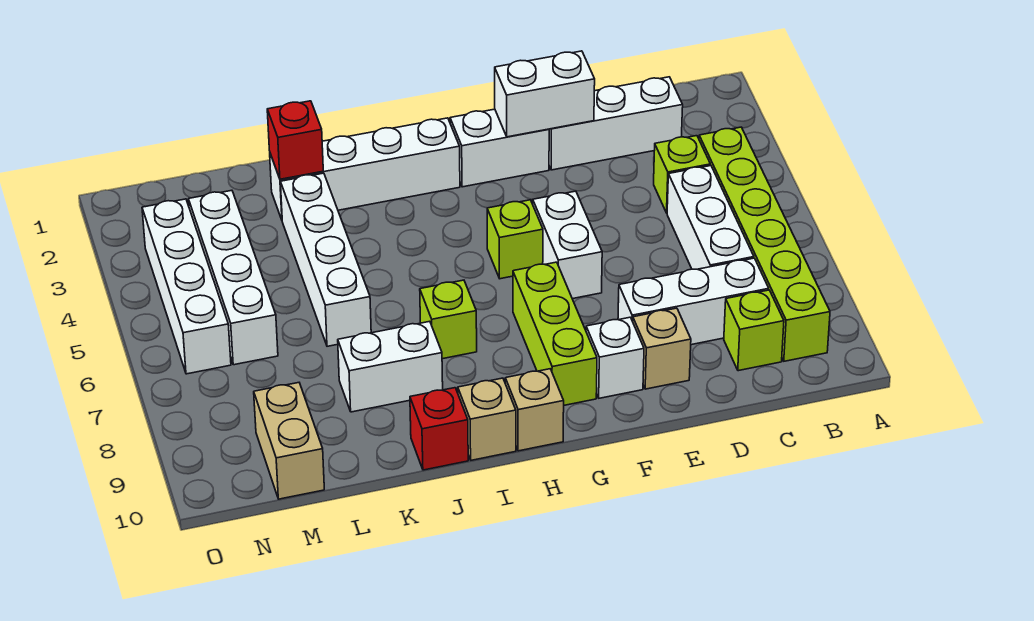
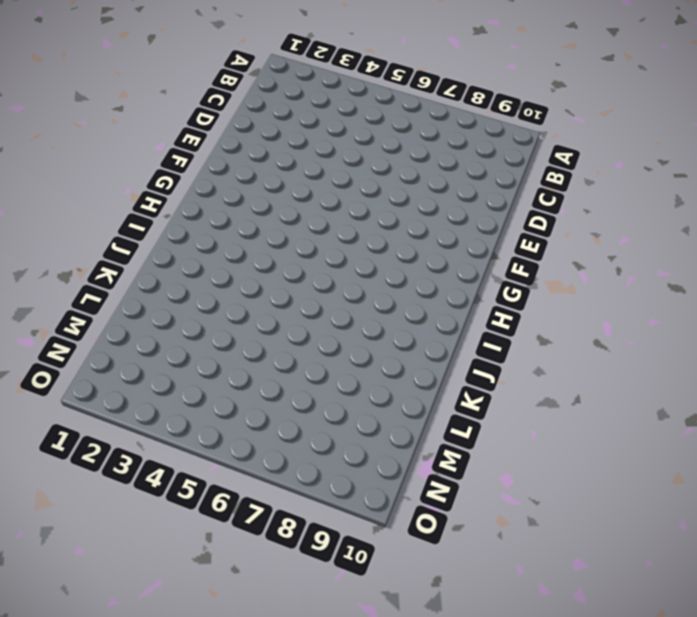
none -> lime 1x6 brick [699,127,830,361]
none -> white 1x3 brick [549,77,683,170]
none -> lime 1x1 brick [654,136,710,213]

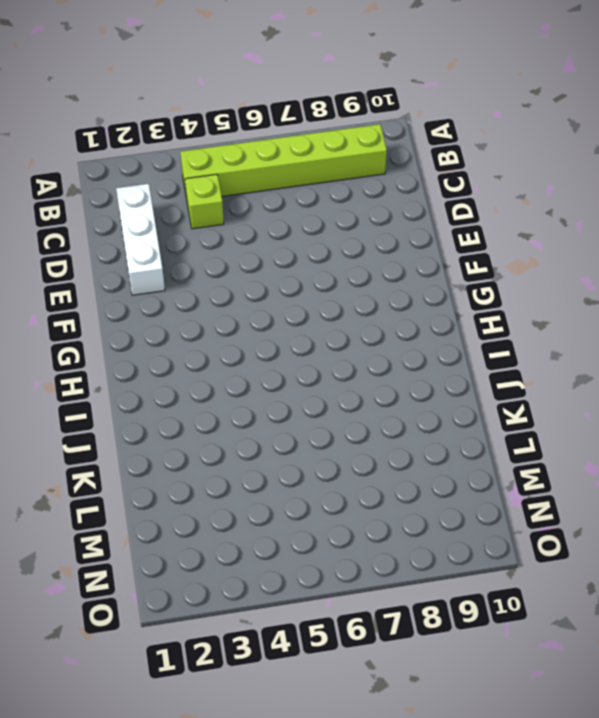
none -> white 1x3 brick [667,166,754,269]
none -> white 1x3 brick [618,258,769,345]
none -> lime 1x1 brick [724,290,784,371]

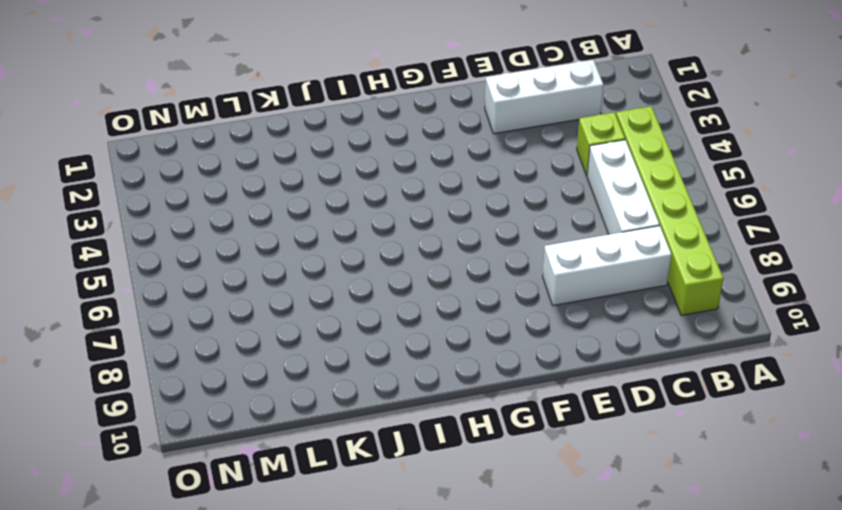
none -> lime 1x1 brick [724,290,784,371]
none -> tan 1x1 brick [633,308,691,389]
none -> white 1x2 brick [450,109,549,187]

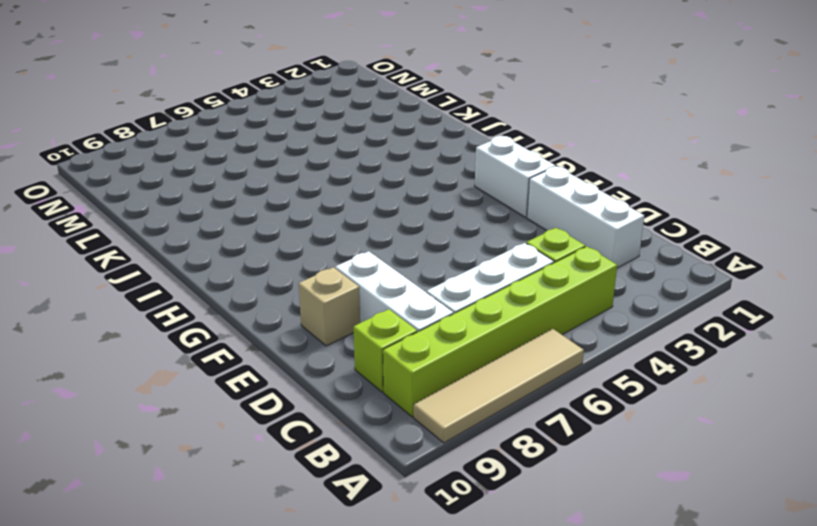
tan 1x4 tile [414,329,584,443] -> none
none -> white 1x2 brick [533,191,602,299]
none -> white 1x1 brick [586,317,644,398]
none -> lime 1x1 brick [487,200,543,279]

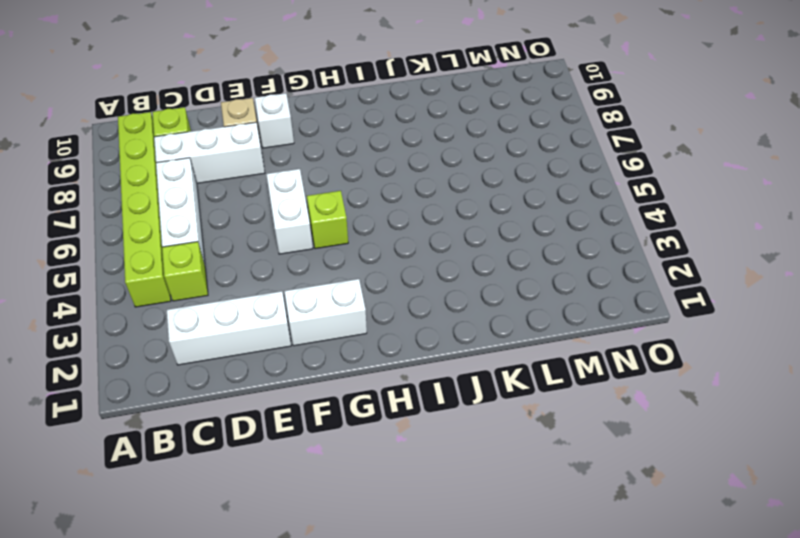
none -> lime 1x3 brick [513,262,597,405]
none -> white 1x4 brick [270,118,460,220]
none -> tan 1x1 brick [505,369,564,451]

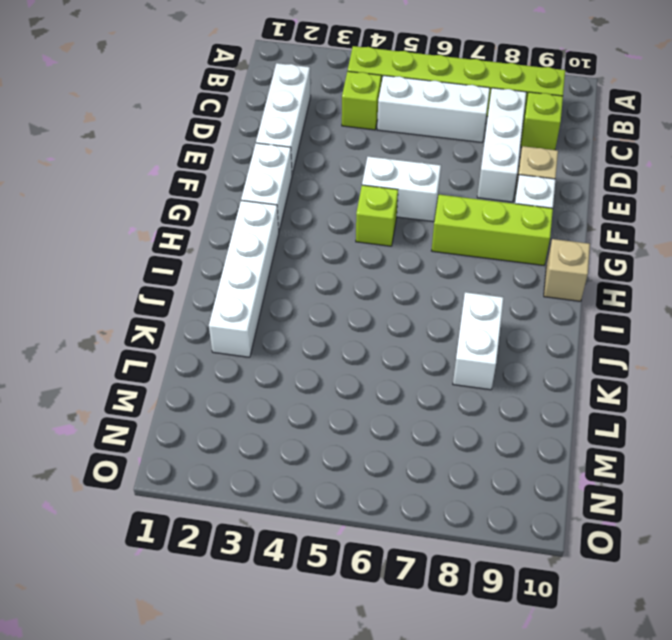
none -> lime 1x1 brick [420,280,477,359]
none -> tan 1x1 brick [458,378,516,460]
none -> red 1x1 brick [410,388,468,470]

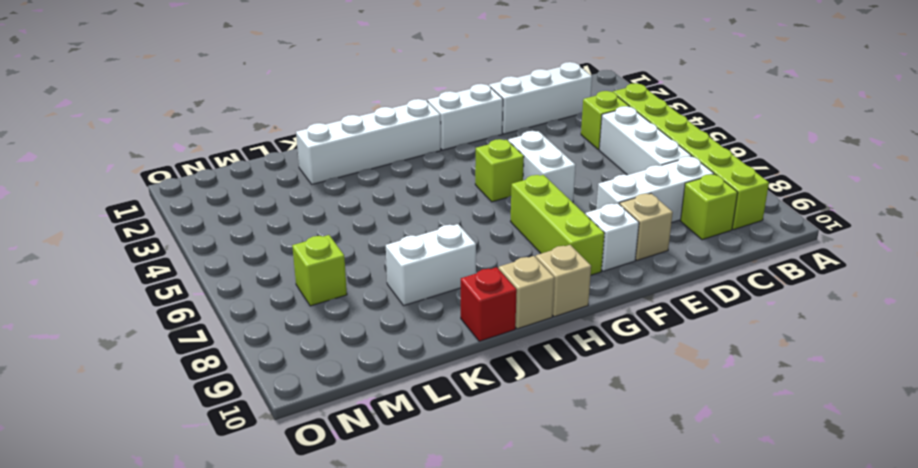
lime 1x1 brick [292,235,347,306] -> lime 1x1 brick moved to [420,280,477,359]
none -> white 1x4 brick [281,173,371,346]
none -> white 1x4 brick [188,190,278,365]
none -> tan 1x2 brick [254,383,324,499]

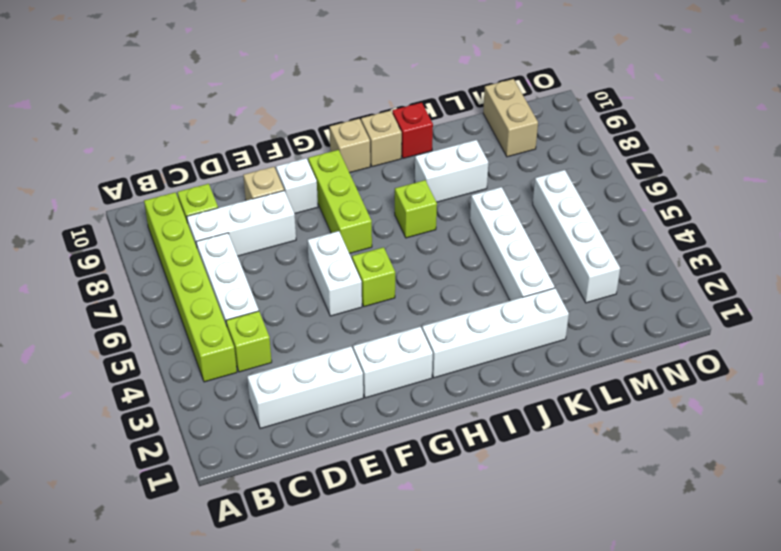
none -> white 1x4 brick [142,199,231,374]
none -> white 1x2 brick [495,51,595,137]
none -> red 1x1 brick [267,101,323,179]

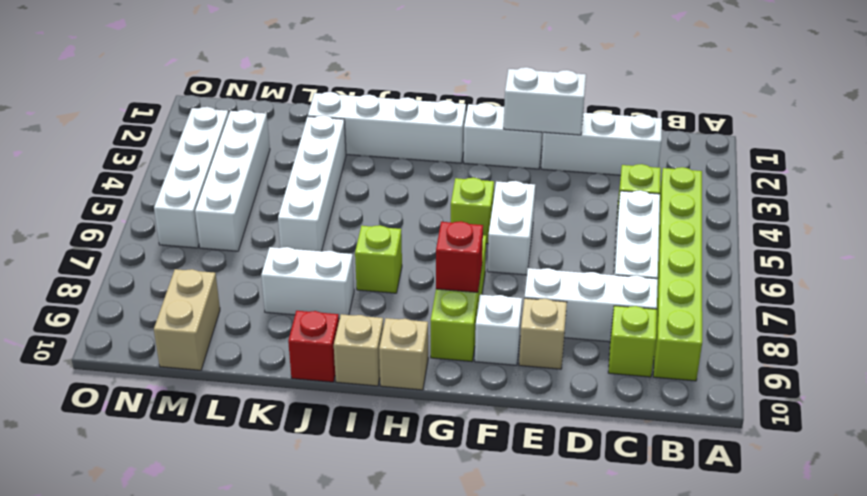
red 1x1 brick [436,221,483,292] -> red 1x1 brick moved to [267,101,323,179]

